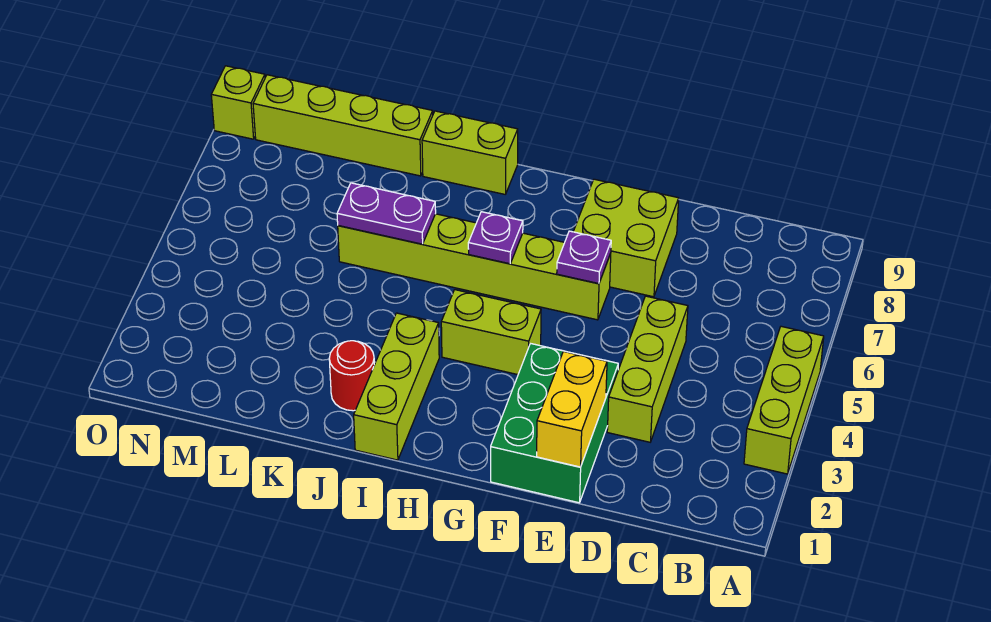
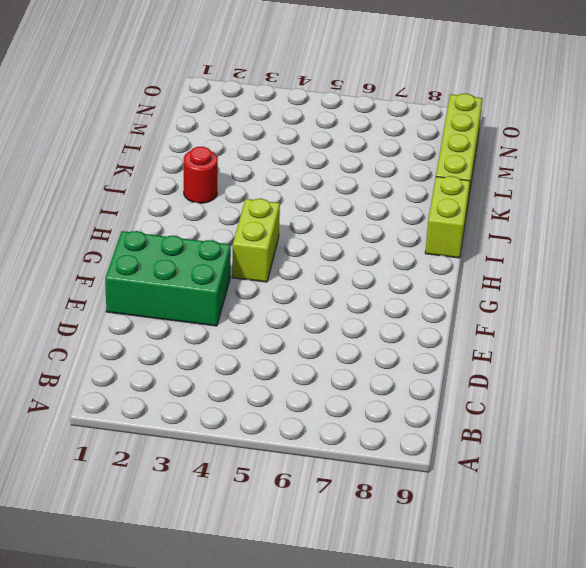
none -> lime 1x3 brick [744,326,824,474]
none -> lime 1x3 brick [607,296,688,442]
none -> lime 2x2 brick [573,179,679,297]

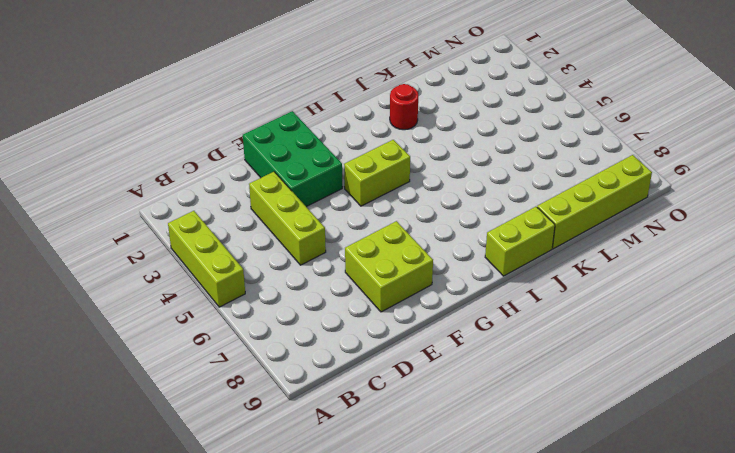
none -> lime 1x6 brick [338,214,611,320]
none -> lime 1x3 brick [354,313,439,460]
none -> lime 1x1 brick [211,66,265,139]

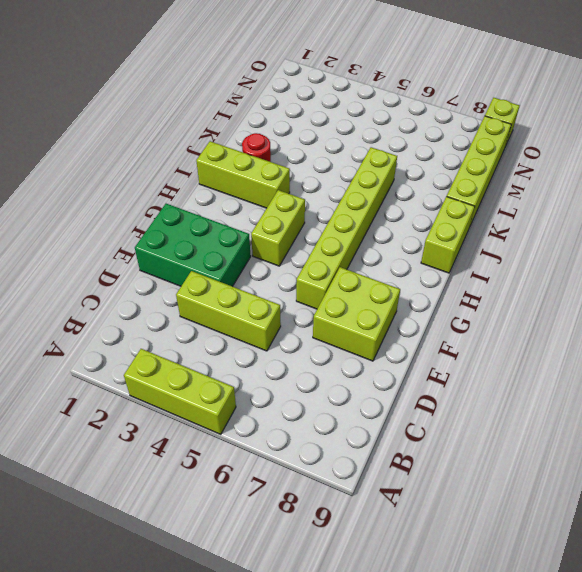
none -> yellow 1x2 brick [537,351,607,467]
none -> purple 1x1 plate [557,231,611,284]
none -> purple 1x1 plate [468,212,523,264]

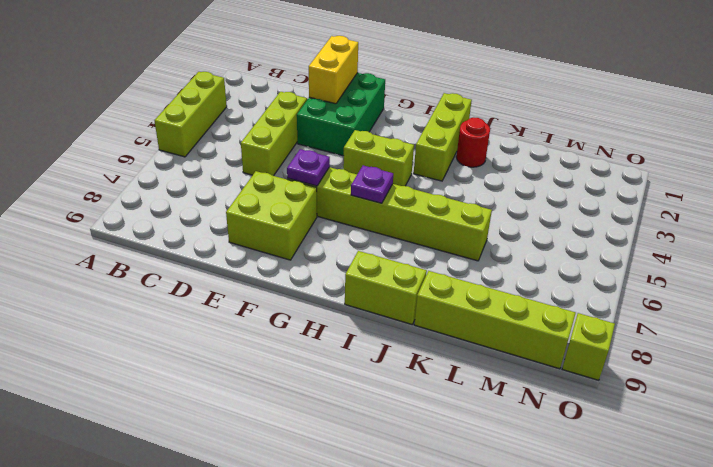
none -> purple 1x2 plate [337,183,436,244]

